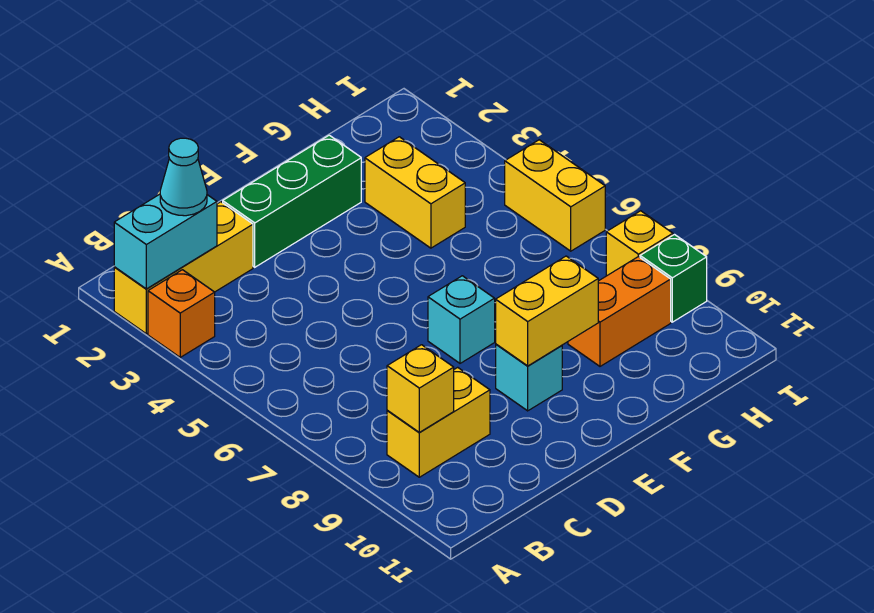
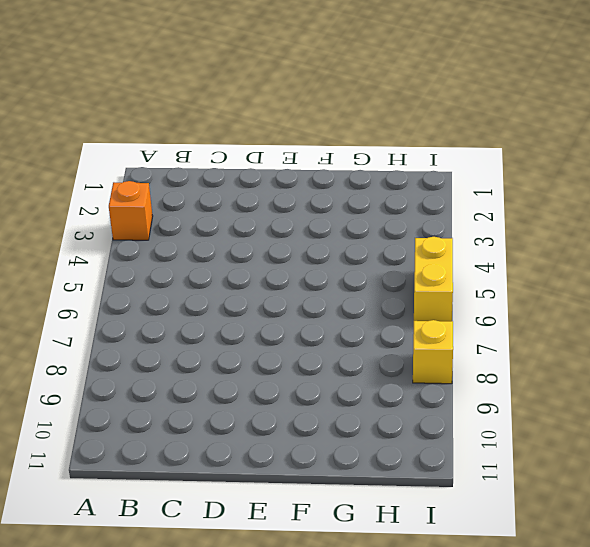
none -> yellow 1x3 brick [114,202,253,334]
none -> yellow 1x2 brick [387,367,490,477]
none -> green 1x3 brick [223,135,361,267]

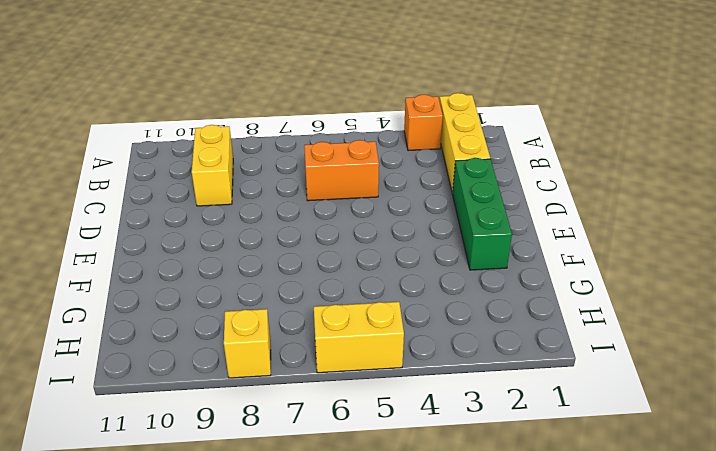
orange 1x2 brick [304,140,379,201] -> orange 1x2 brick turned to [568,257,671,366]
none -> cyan 1x1 brick [428,276,495,363]
none -> cyan 1x1 brick [496,344,562,411]
none -> yellow 1x2 brick [365,137,465,248]

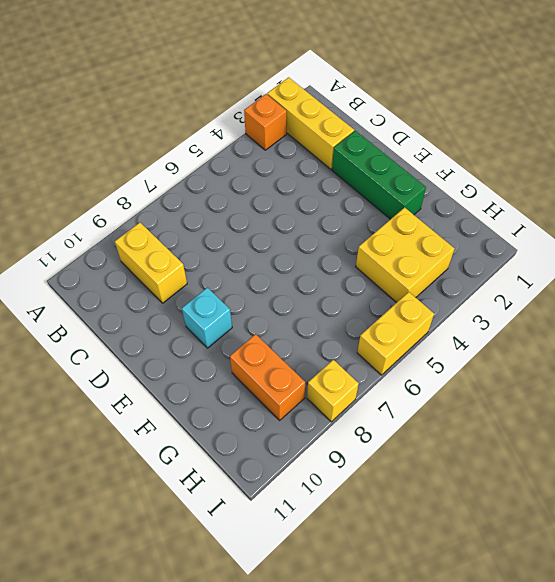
yellow 2x2 brick [356,208,455,303] -> yellow 1x2 brick [365,137,465,248]
none -> cyan 1x1 brick [428,276,495,363]
none -> green 1x1 brick [640,235,707,322]
none -> cyan 1x2 brick [114,194,217,289]

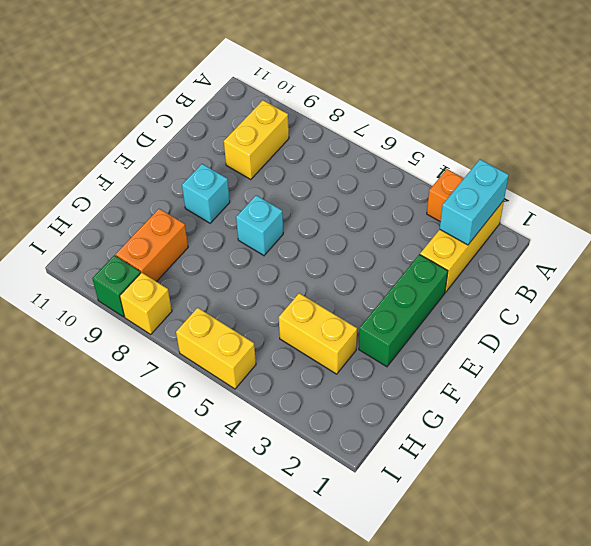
none -> yellow 1x1 brick [387,345,454,433]
none -> yellow 1x2 brick [496,256,598,366]
none -> cyan 1x1 cone [160,138,207,216]

